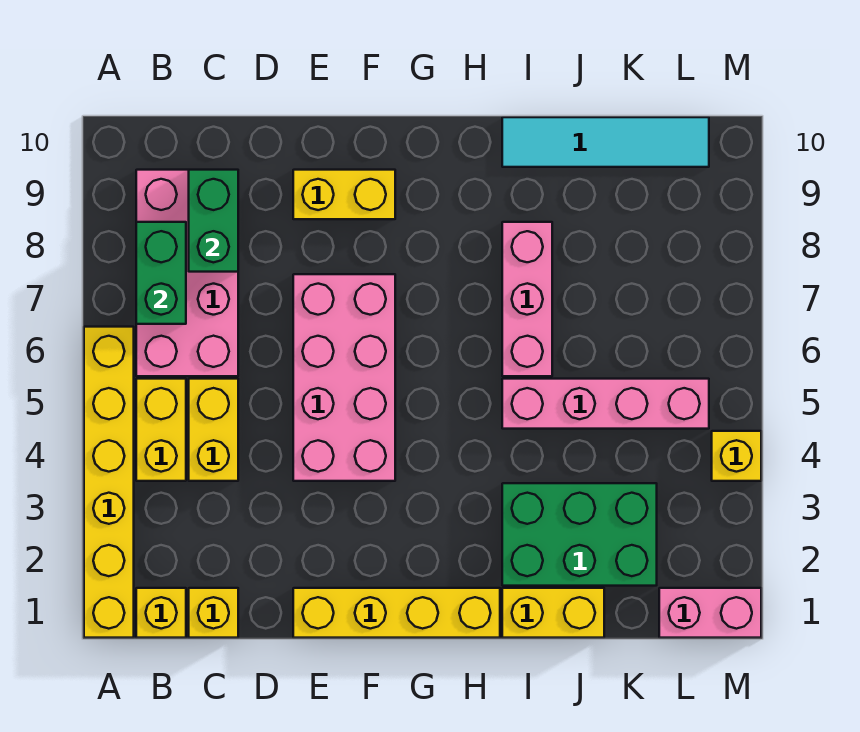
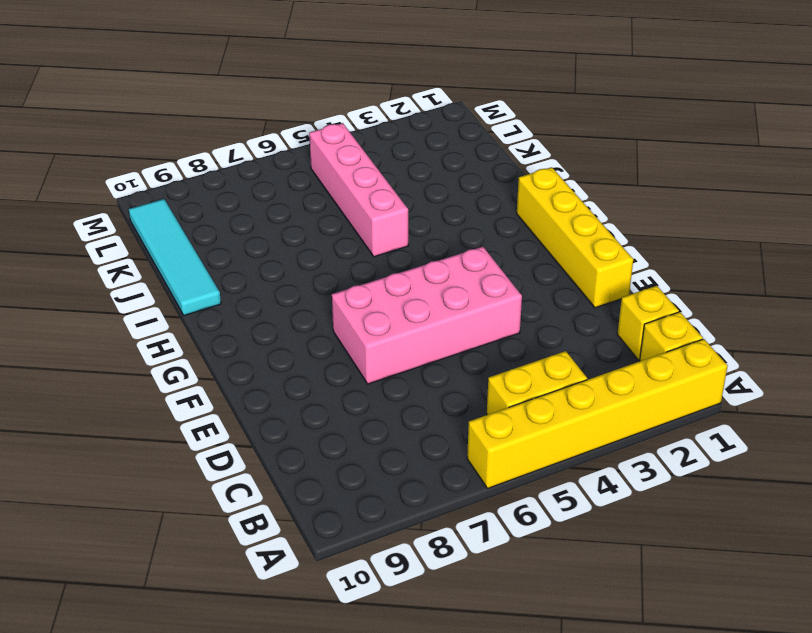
none -> pink 2x4 brick [136,170,238,376]
none -> yellow 1x2 brick [189,379,238,481]
none -> yellow 1x2 brick [293,170,395,219]

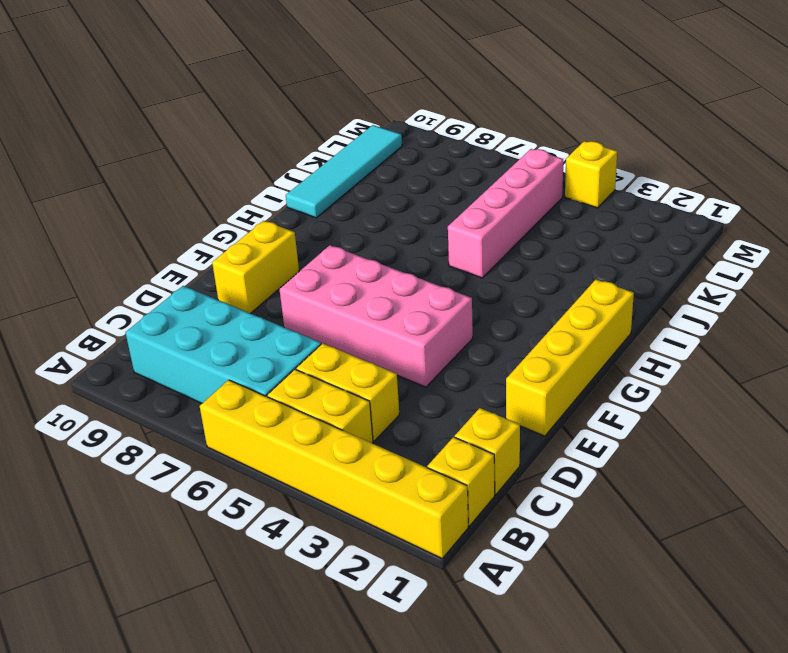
cyan 2x4 brick [125,286,321,403] -> pink 2x4 brick [136,170,238,376]
none -> yellow 1x2 brick [502,588,604,638]
none -> green 2x3 brick [502,483,657,586]
none -> pink 1x3 brick [502,222,552,376]

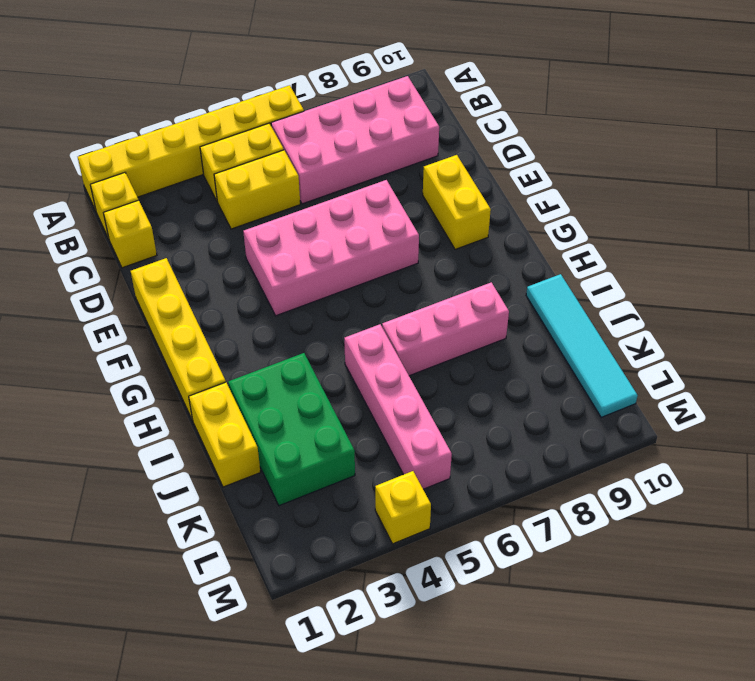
none -> pink 1x2 brick [659,588,761,638]
none -> green 1x2 brick [136,222,186,324]
none -> green 1x2 brick [189,170,238,272]

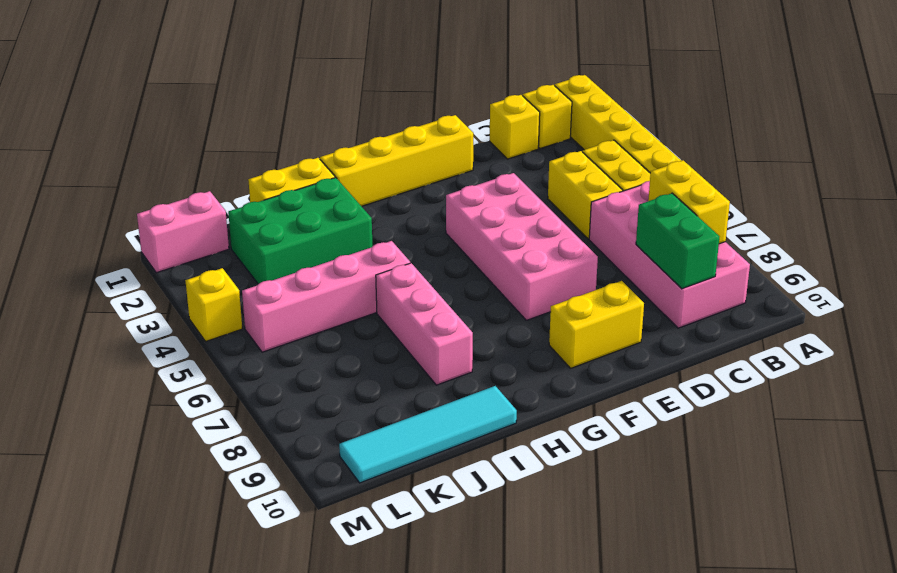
yellow 1x2 brick [648,160,730,244] -> green 1x2 brick [136,222,186,324]

